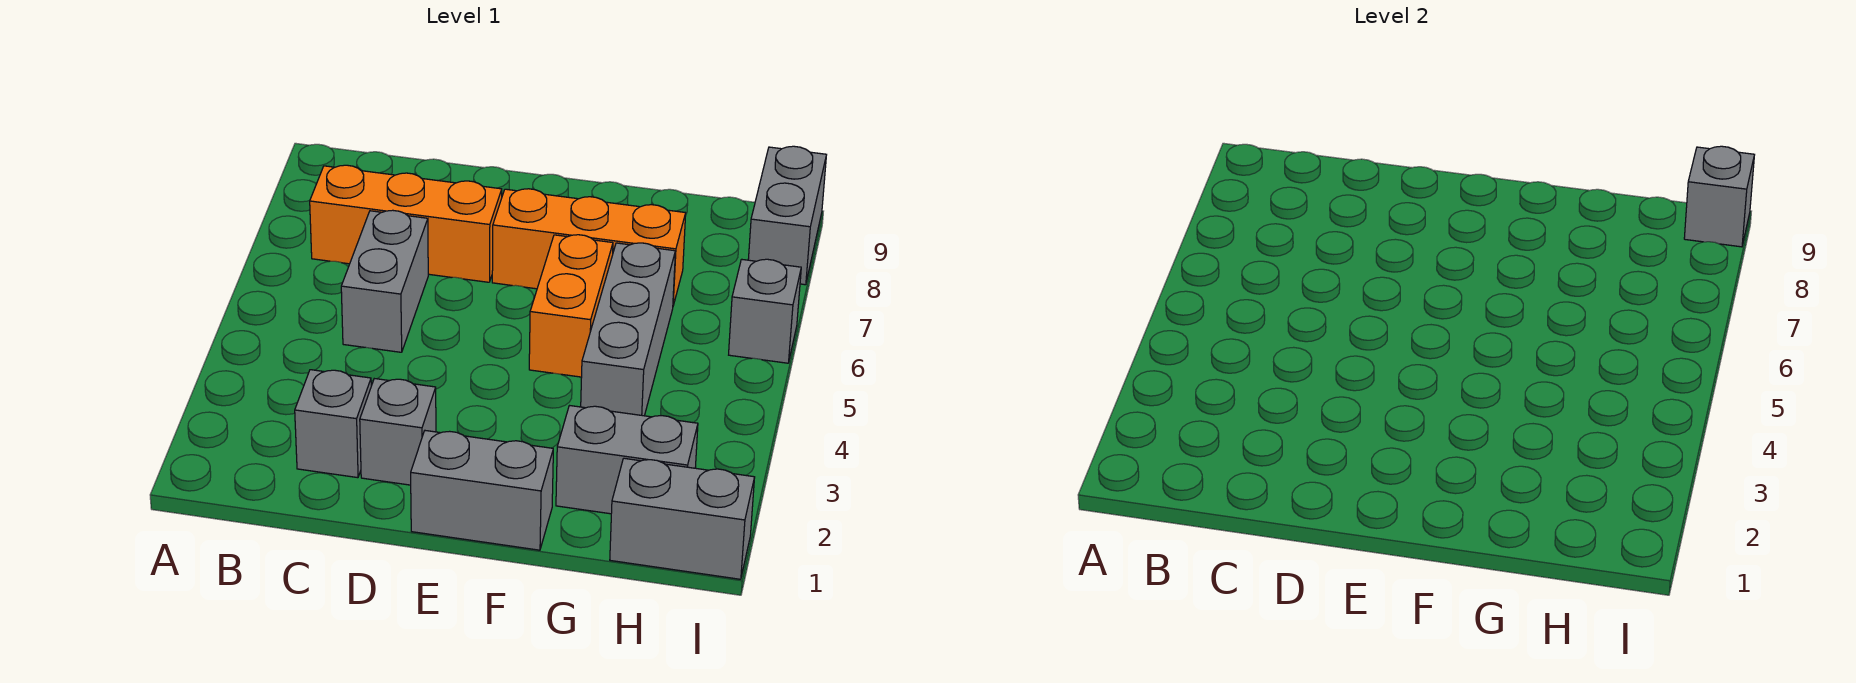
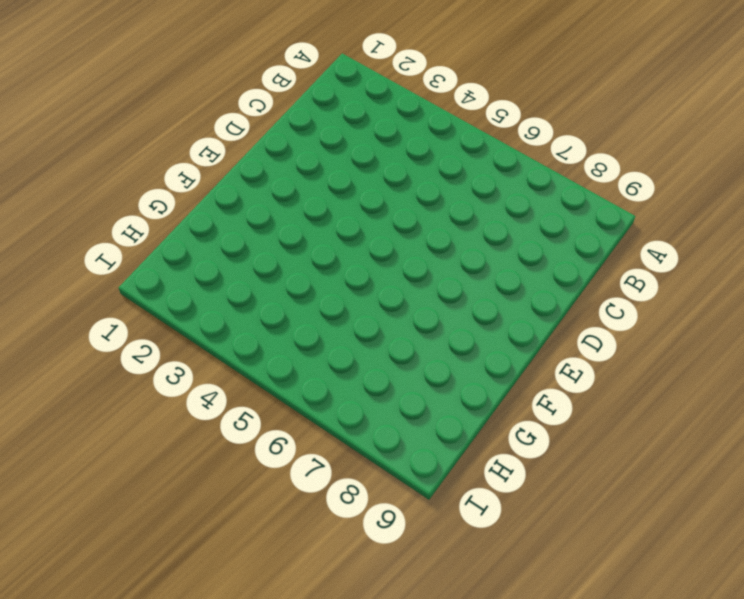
none -> orange 1x3 brick [310,165,502,282]
none -> grey 1x1 brick [295,370,371,478]
none -> grey 1x2 brick [341,210,428,352]

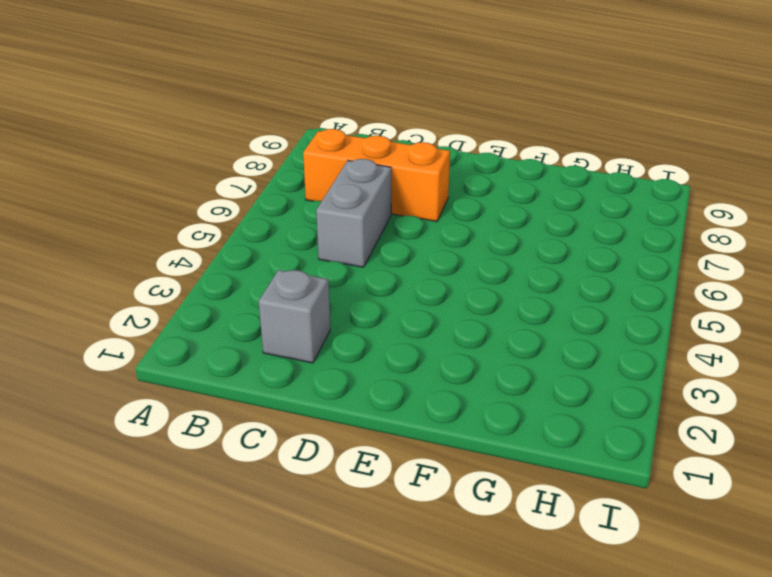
none -> grey 1x1 brick [360,379,436,485]
none -> grey 1x2 brick [411,431,553,550]
none -> orange 1x3 brick [492,189,686,305]

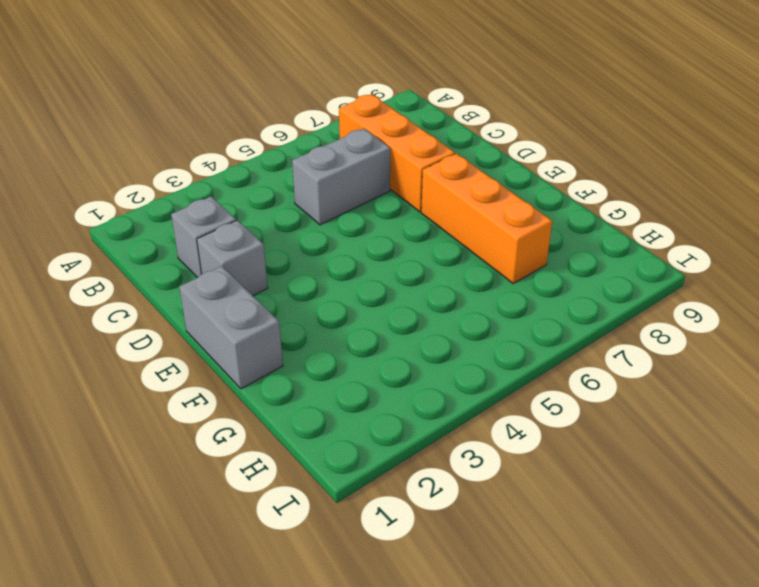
none -> orange 1x2 brick [529,235,613,377]
none -> grey 1x2 brick [556,406,698,514]
none -> grey 1x3 brick [581,243,675,416]

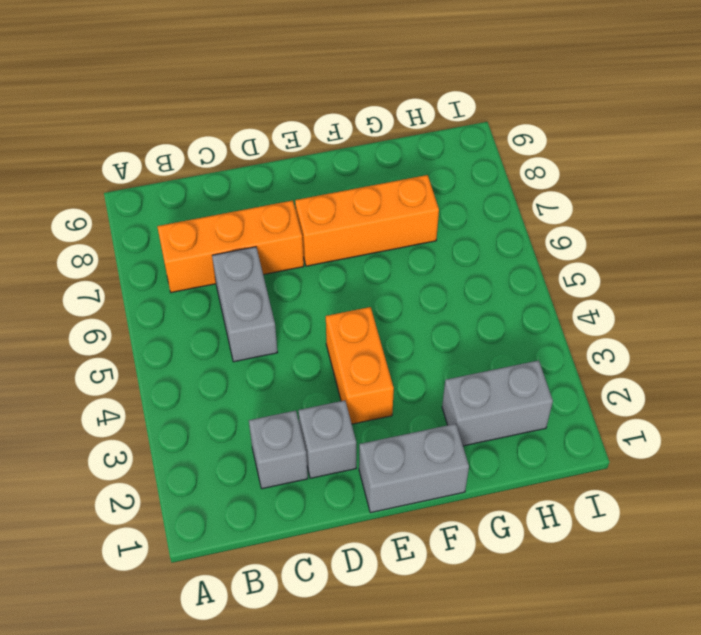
orange 1x2 brick [326,307,394,424] -> orange 1x2 brick moved to [529,235,613,377]
none -> grey 1x3 brick [581,243,675,416]
none -> grey 1x2 brick [610,458,755,579]
none -> grey 1x1 brick [729,259,801,363]

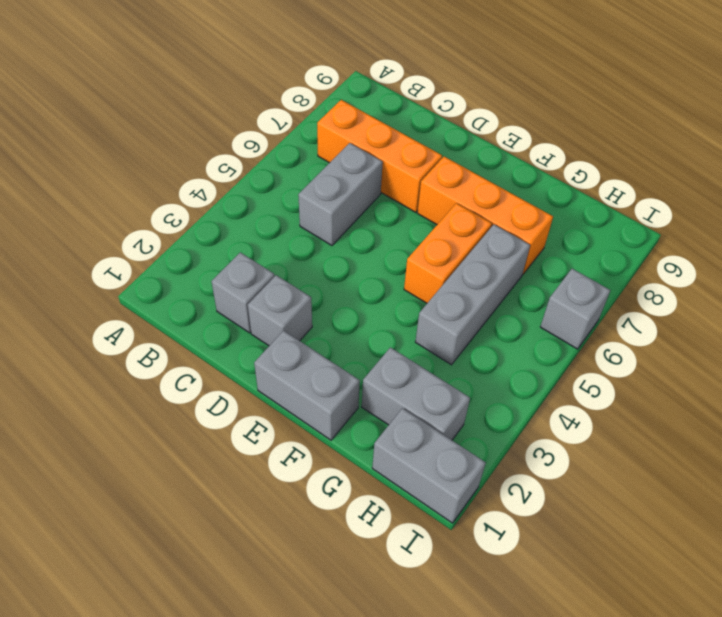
none -> grey 1x2 brick [748,146,826,285]
none -> grey 1x1 brick [1684,146,1754,247]

